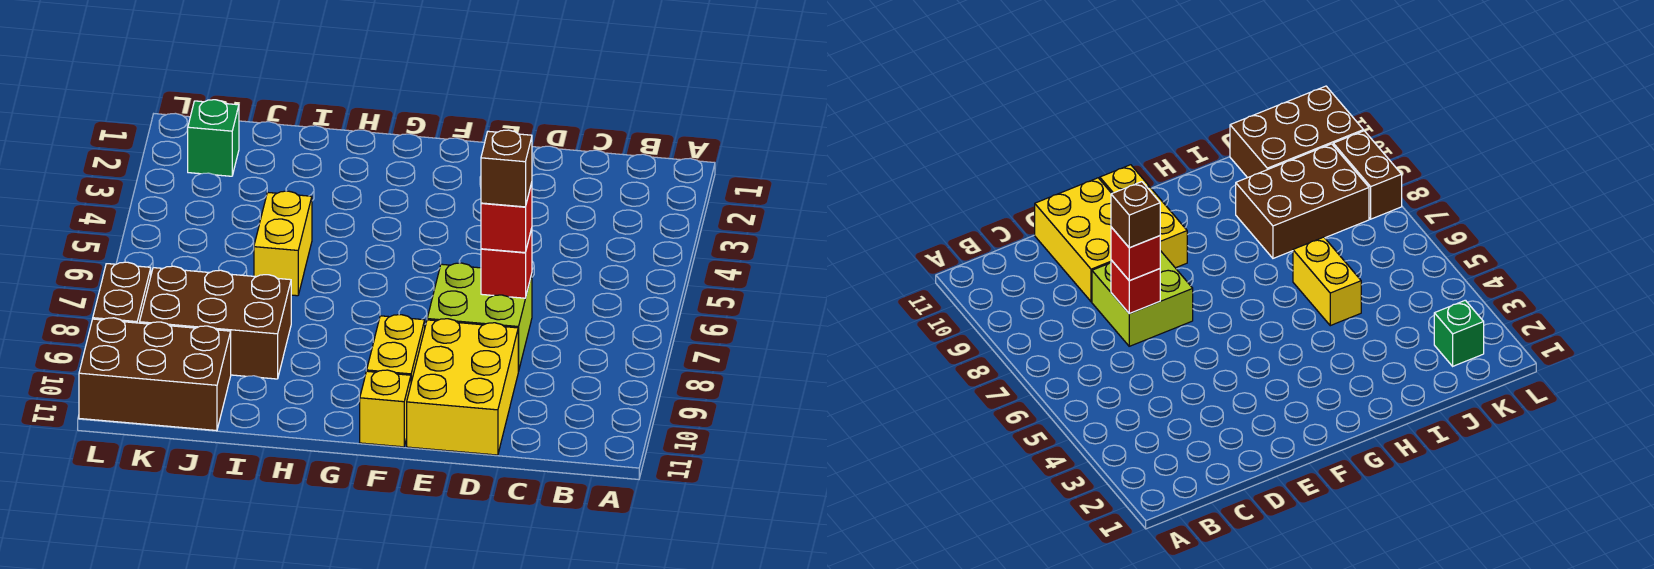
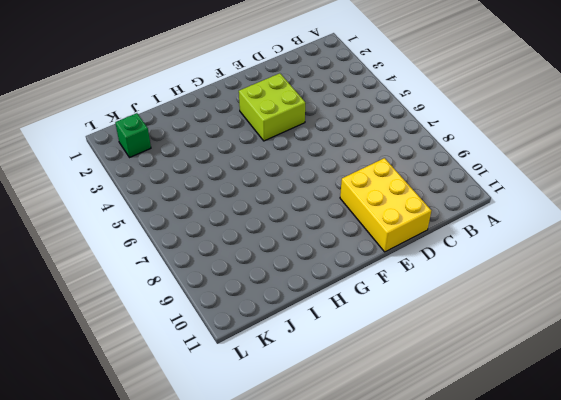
lime 2x2 brick [239,73,305,141] -> lime 2x2 brick moved to [427,263,532,371]
none -> yellow 1x2 brick [367,315,425,382]
none -> yellow 1x1 brick [360,370,411,447]
none -> yellow 1x2 brick [254,191,312,296]

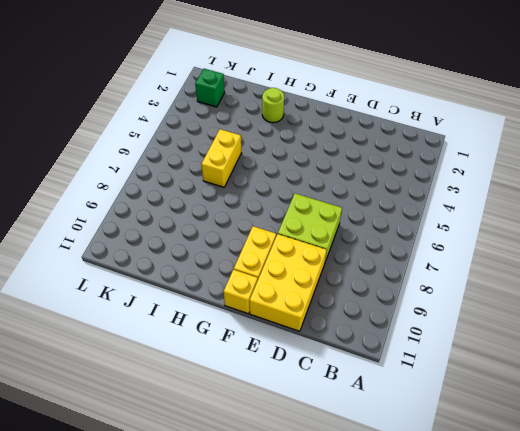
lime 1x1 round brick [262,88,284,123] -> none
none -> brown 2x3 brick [140,266,291,379]
none -> brown 2x3 brick [79,318,231,431]
none -> brown 1x2 brick [93,262,151,323]

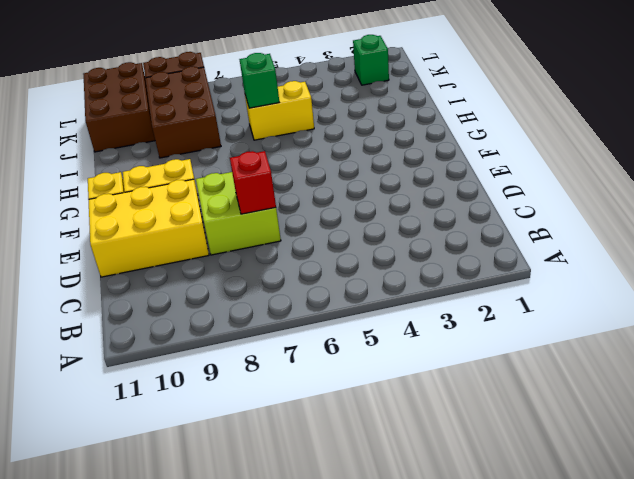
green 1x1 brick [239,53,279,108] -> none
none -> red 1x1 brick [481,183,532,253]
none -> brown 1x1 brick [481,130,532,207]

